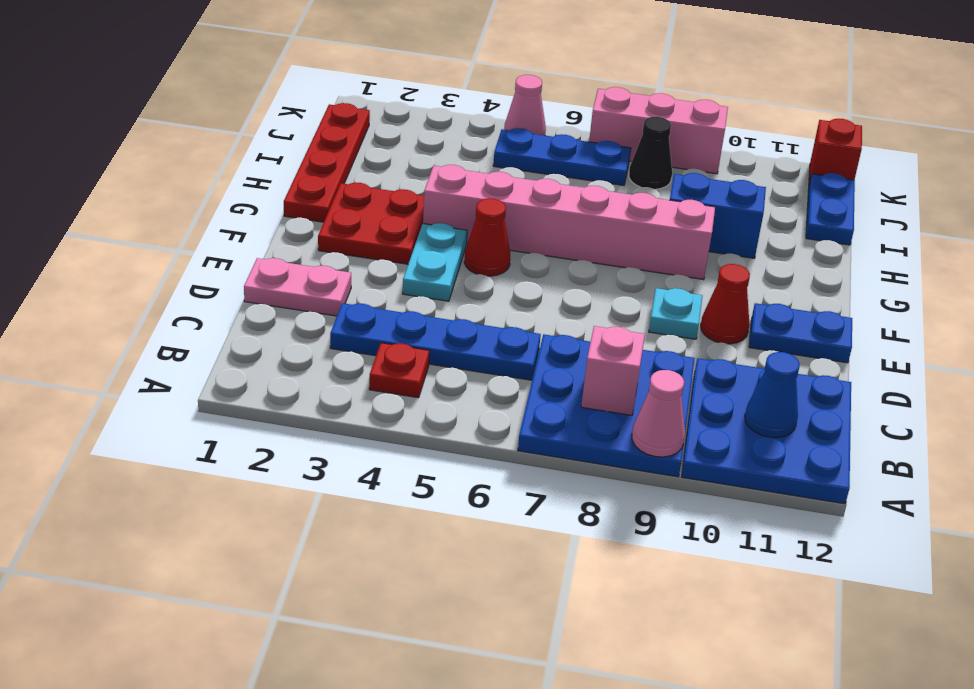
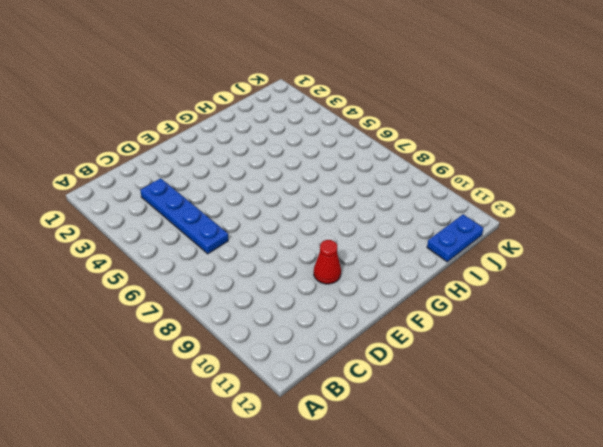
none -> blue 3x3 plate [518,334,695,477]
none -> blue 3x3 plate [682,358,851,504]
none -> red 1x1 plate [369,343,429,398]

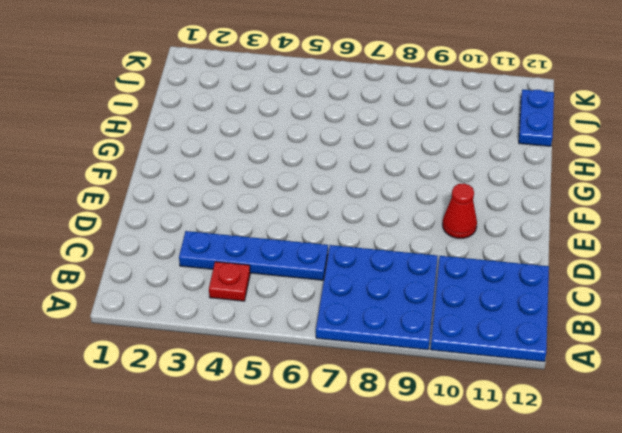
none -> pink 1x2 plate [244,258,351,316]
none -> cyan 1x2 plate [403,223,467,301]
none -> cyan 1x1 plate [649,288,703,339]

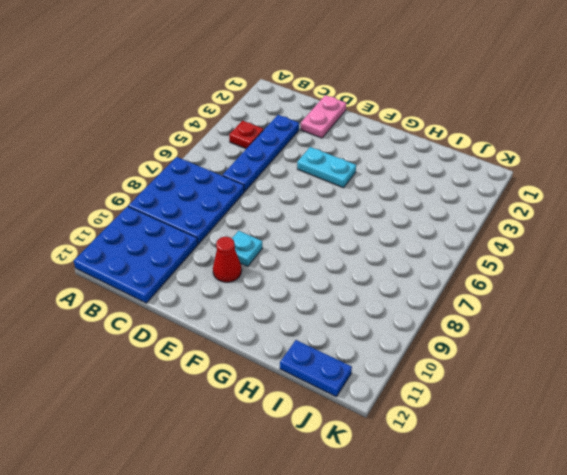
none -> blue 1x2 plate [749,303,852,363]
none -> red 2x2 plate [318,183,424,264]
none -> red 1x1 cone [464,198,510,276]

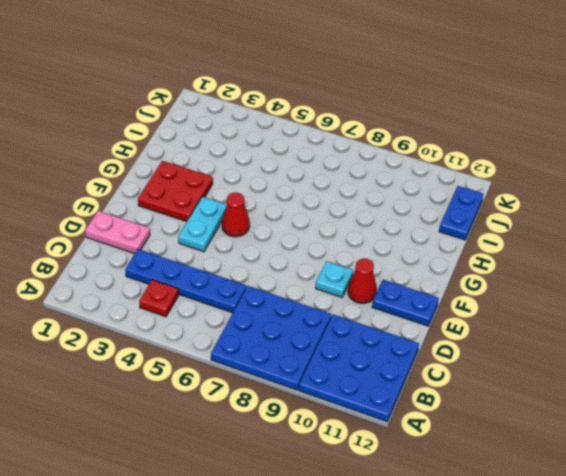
none -> red 1x4 plate [284,103,370,222]
none -> pink 1x6 brick [423,165,715,280]
none -> blue 1x2 brick [670,173,766,258]

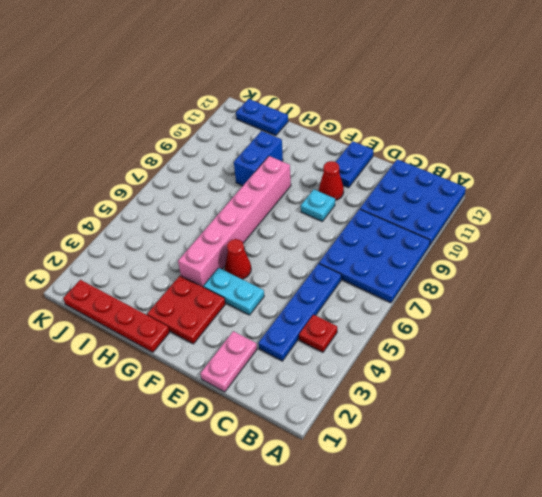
none -> blue 1x3 plate [493,128,631,185]
none -> black 1x1 cone [629,117,672,189]
none -> pink 1x1 cone [504,75,546,135]

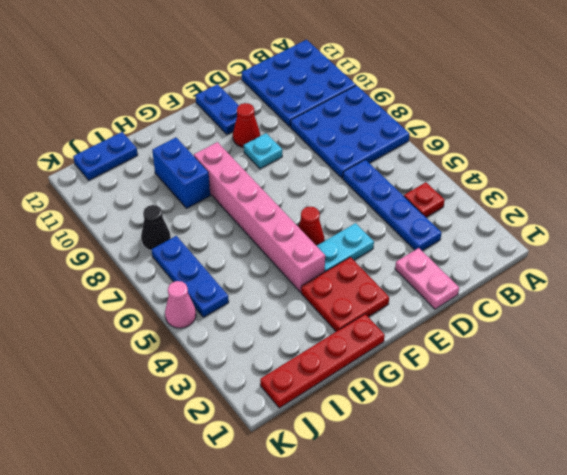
none -> pink 1x3 brick [589,87,728,174]
none -> red 1x1 brick [809,119,862,184]
none -> pink 1x1 cone [632,370,685,457]

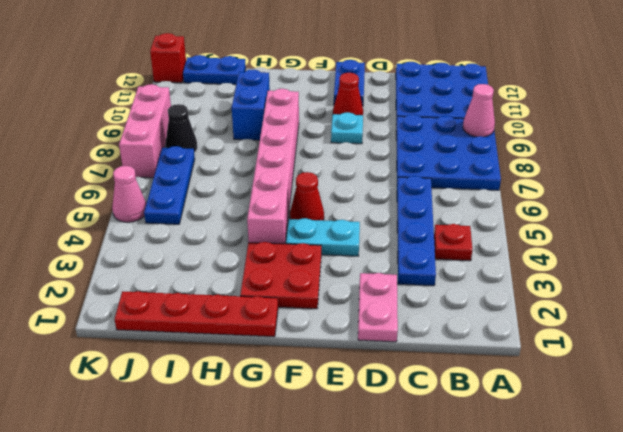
none -> pink 1x1 brick [581,326,645,415]
none -> blue 1x1 cone [745,352,800,438]

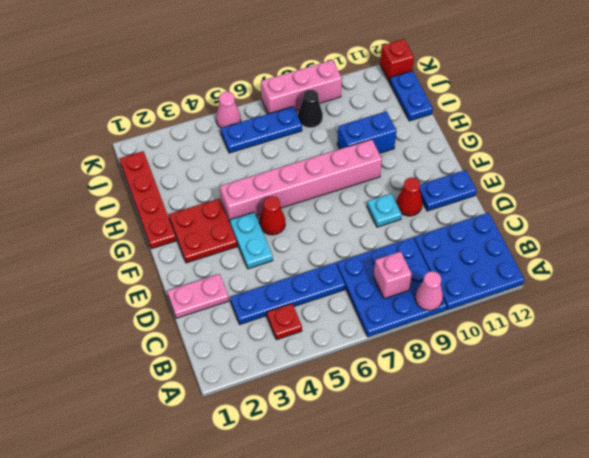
none -> blue 1x1 cone [745,352,800,438]

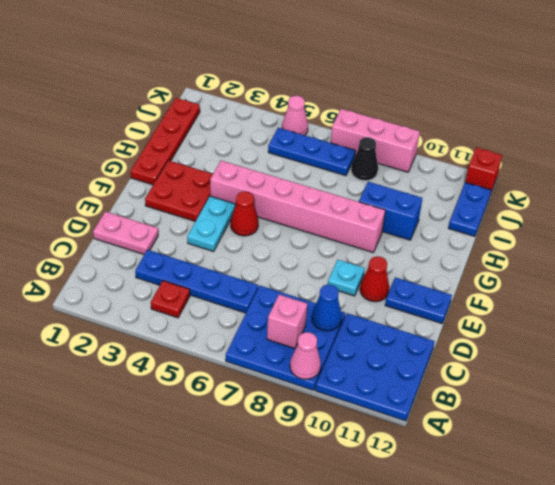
blue 1x1 cone [312,284,342,331] -> blue 1x1 cone moved to [745,352,800,438]

